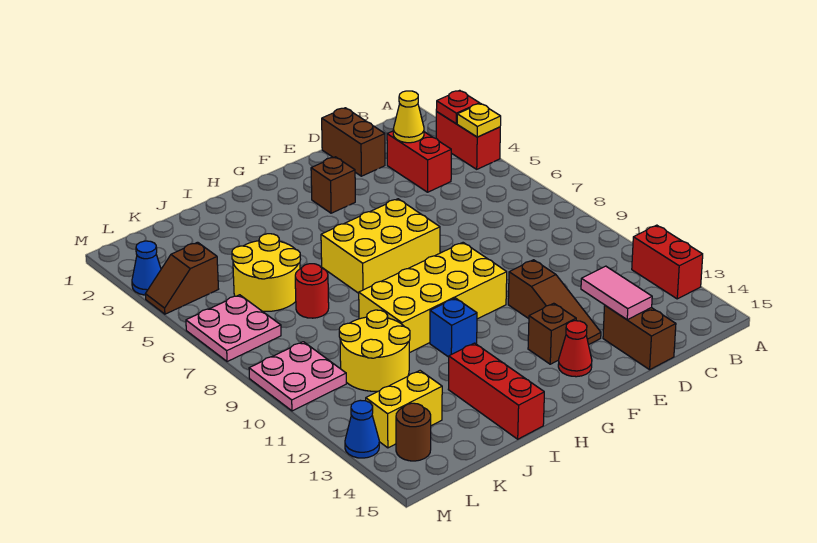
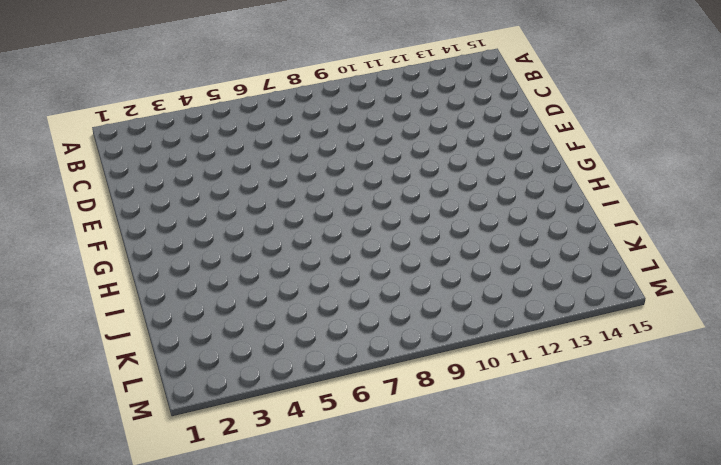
none -> red 1x2 brick [436,112,500,169]
none -> red 1x2 brick [632,225,703,299]
none -> red 1x2 brick [387,131,451,192]

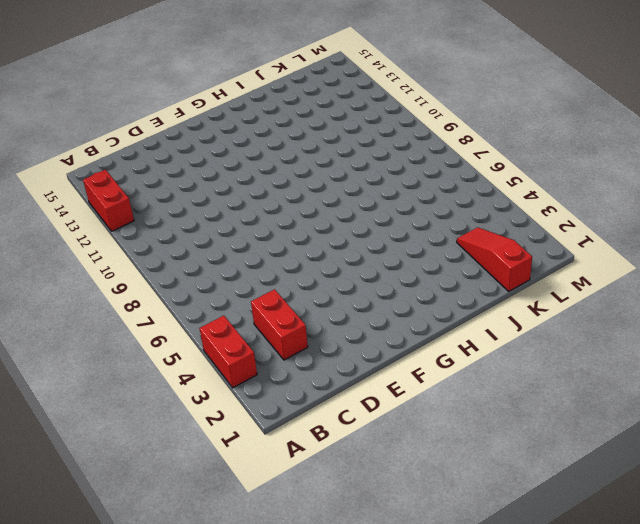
red 1x3 slope [457,227,532,291] -> none
none -> brown 1x2 brick [322,108,385,176]
none -> brown 1x2 brick [603,306,676,370]
none -> brown 1x3 slope [508,260,601,345]

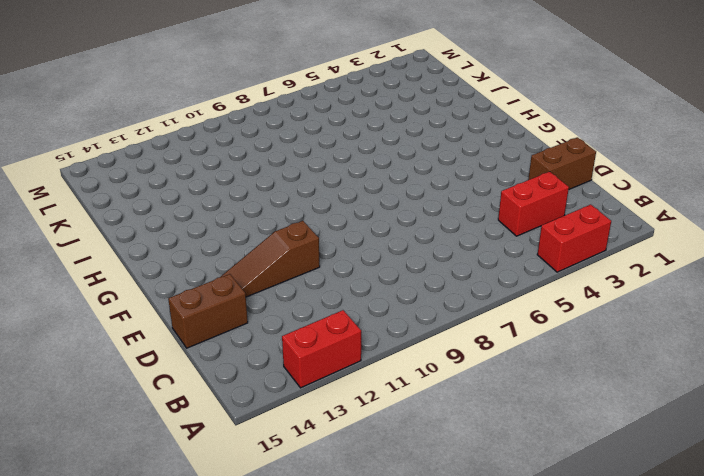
none -> brown 1x1 brick [311,157,355,213]
none -> yellow 2x3 brick [321,199,440,293]
none -> yellow 2x4 brick [359,243,507,353]

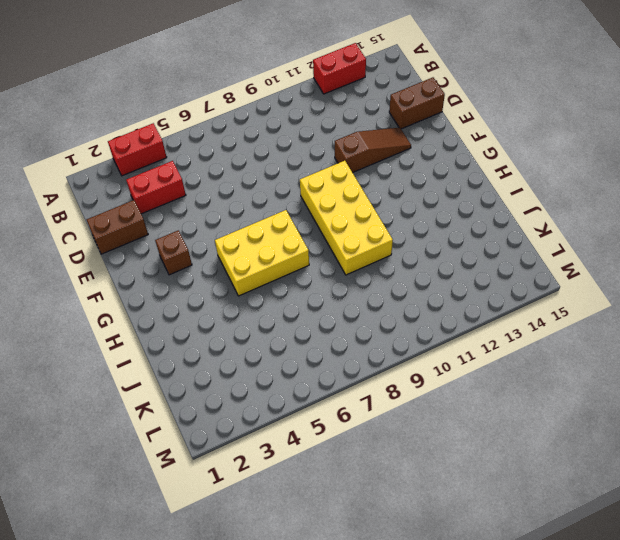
yellow 2x3 brick [215,210,309,296] -> yellow 2x3 brick turned to [321,199,440,293]
none -> brown 1x1 brick [528,303,576,364]
none -> red 1x1 cone [558,321,592,377]
none -> blue 1x1 brick [430,298,477,357]

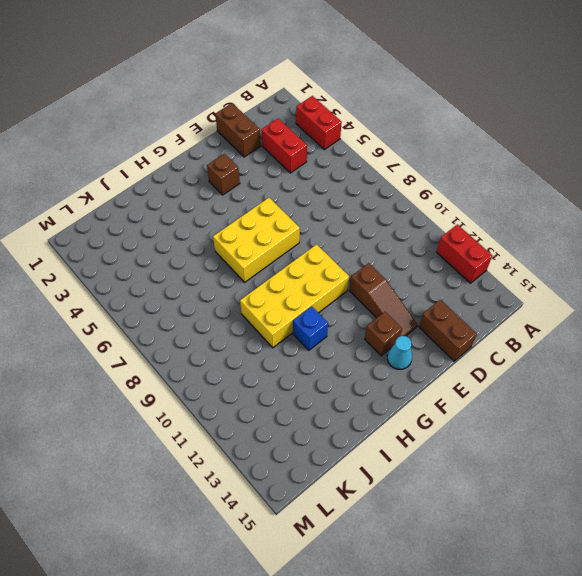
cyan 1x1 cone [387,336,412,369] -> red 1x1 cone [558,321,592,377]
none -> red 1x3 brick [448,343,544,439]
none -> yellow 2x2 round brick [232,234,301,311]
none -> red 1x1 round brick [295,264,329,318]

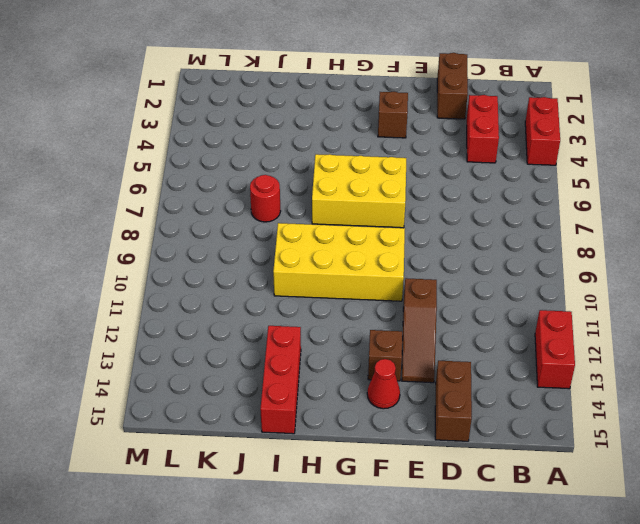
none -> blue 1x1 brick [430,298,477,357]
none -> yellow 2x2 round brick [232,234,301,311]
none -> yellow 2x2 round brick [339,310,410,391]

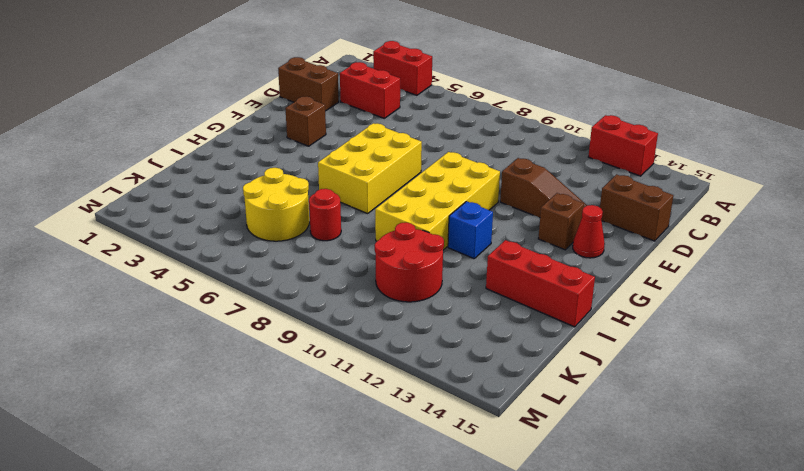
red 2x2 round brick [375,222,444,302] -> yellow 2x2 round brick [339,310,410,391]
none -> yellow 1x2 brick [366,371,442,448]
none -> brown 1x2 slope [145,242,218,314]
none -> pink 2x2 plate [186,295,281,362]

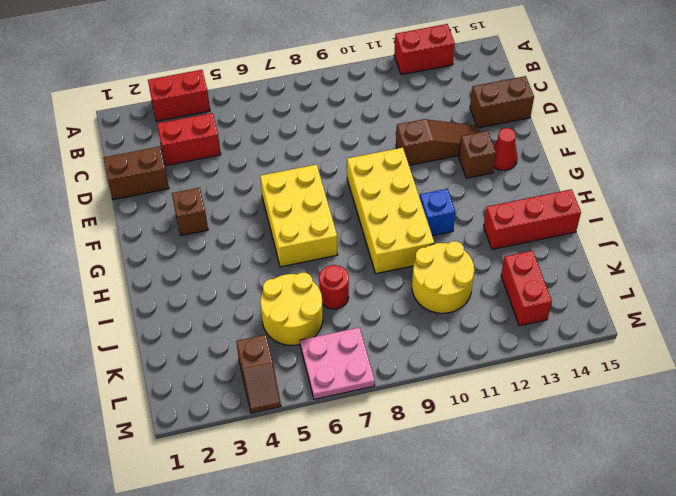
red 1x2 brick [501,251,552,326] -> yellow 1x2 brick [366,371,442,448]
none -> pink 2x2 plate [249,342,346,411]
none -> brown 1x1 round brick [396,403,431,461]
none -> blue 1x1 cone [132,241,161,295]

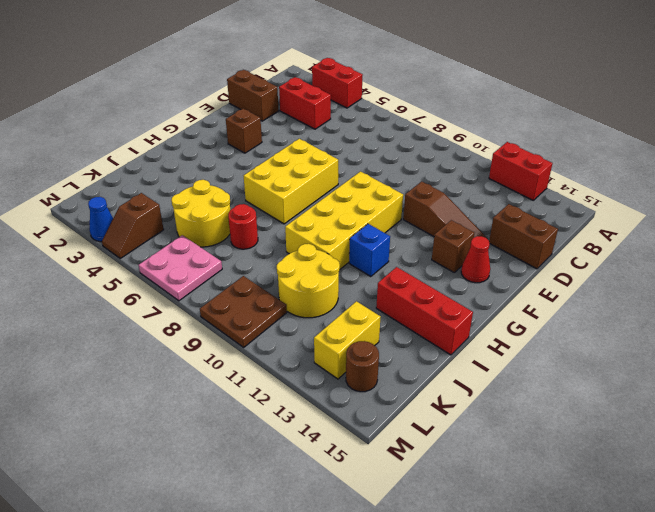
brown 2x2 plate [200,276,287,347] -> pink 2x2 plate [249,342,346,411]
none -> blue 1x1 cone [345,400,379,458]
none -> red 1x1 plate [436,90,480,124]
none -> yellow 1x1 plate [457,104,501,137]

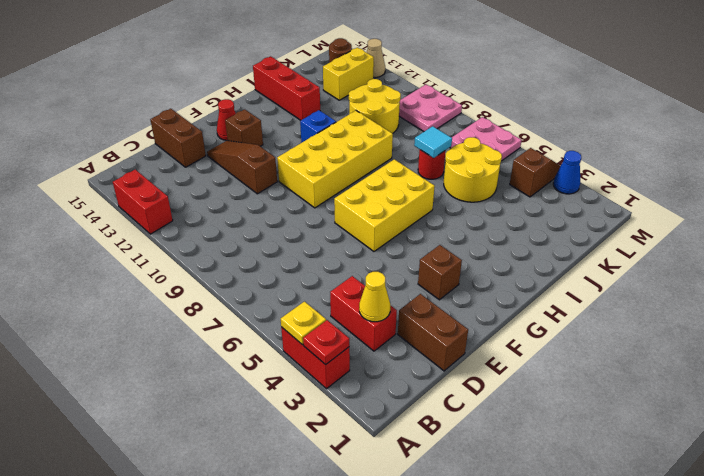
cyan 1x1 tile [414,126,452,158] -> none
tan 1x1 cone [367,39,385,78] -> blue 1x1 cone [345,400,379,458]
none -> pink 1x2 tile [581,266,652,320]

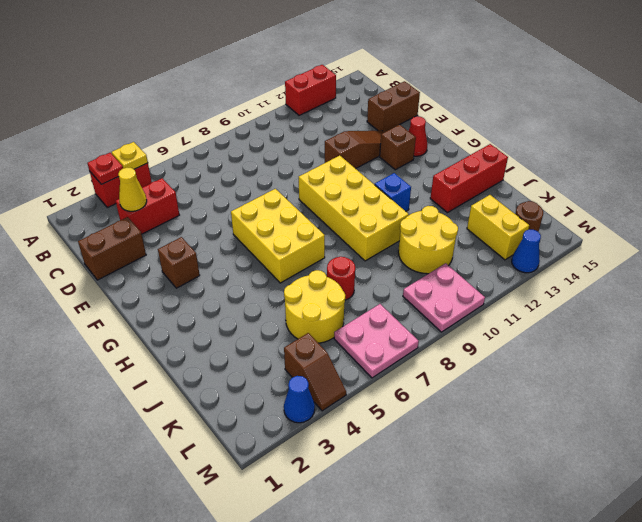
none -> pink 1x2 tile [581,266,652,320]

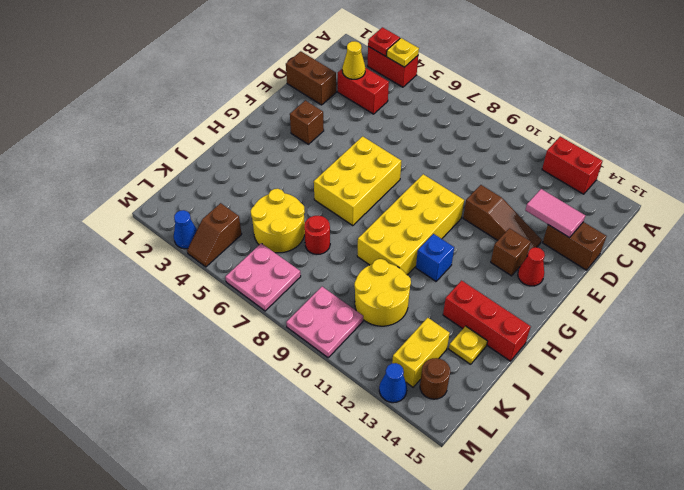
yellow 1x1 plate [449,326,487,364] -> none

